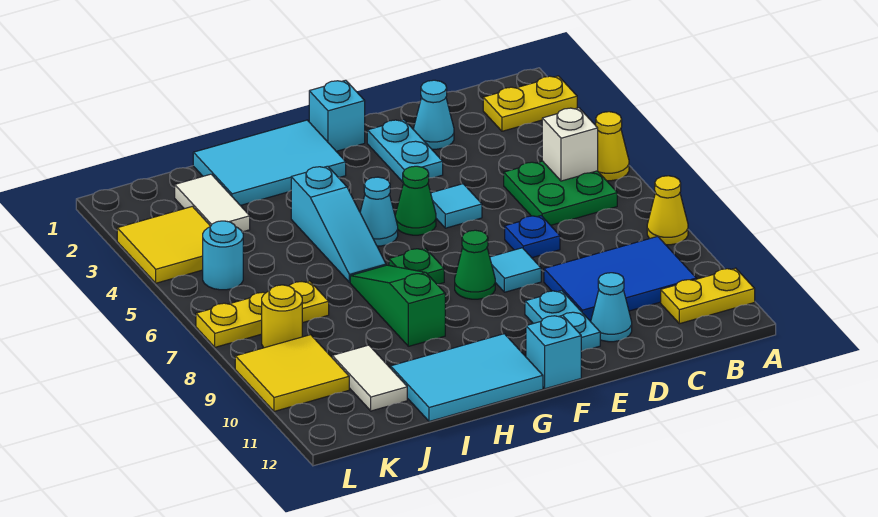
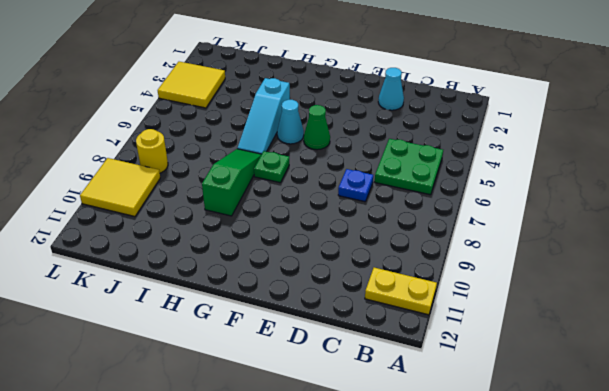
none -> yellow 1x2 plate [483,76,577,131]
none -> yellow 1x1 cone [596,112,629,181]
none -> yellow 1x1 cone [647,176,688,245]
none -> blue 2x3 tile [544,236,696,321]

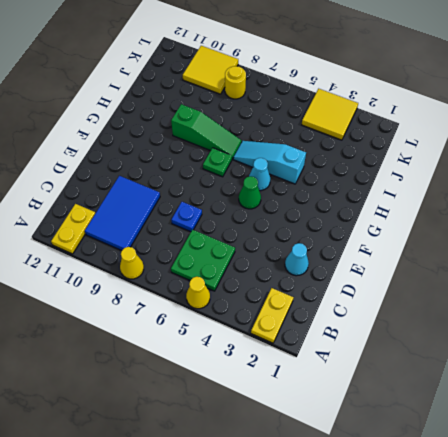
none -> cyan 1x1 cone [591,273,632,342]
none -> cyan 1x2 plate [367,120,443,182]
none -> cyan 1x1 tile [431,184,482,228]
none -> cyan 1x1 tile [490,248,541,292]

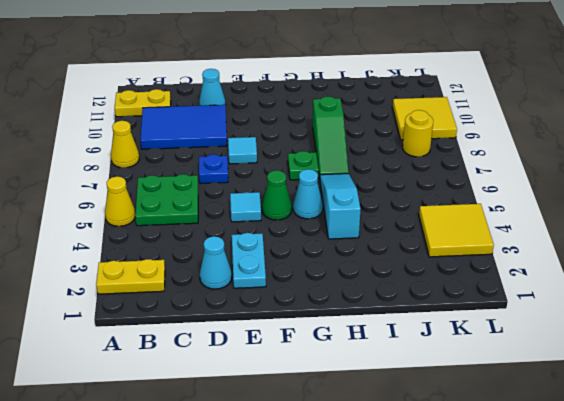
none -> cyan 1x2 plate [525,291,600,351]
none -> cyan 1x1 brick [309,80,365,151]
none -> green 1x1 cone [455,230,495,299]
none -> cyan 1x1 brick [526,315,581,389]

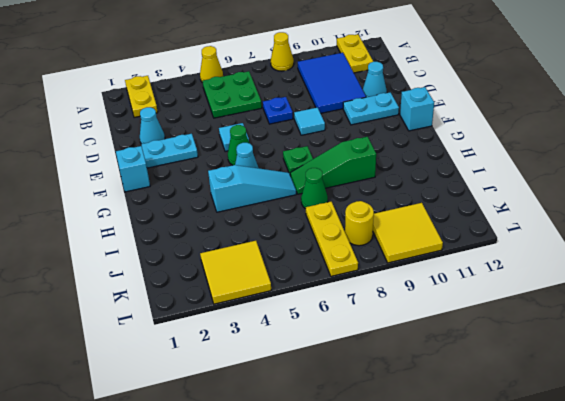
green 1x1 cone [301,168,328,209] -> green 1x1 cone moved to [455,230,495,299]
none -> cyan 2x3 tile [193,120,346,206]
none -> cyan 2x3 tile [391,334,543,421]
none -> white 1x2 tile [175,174,250,232]
none -> white 1x2 tile [332,345,407,411]

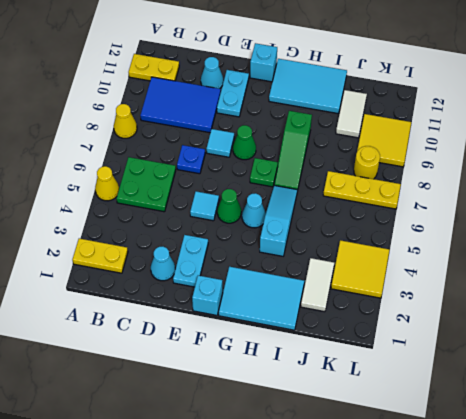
none -> cyan 1x1 round brick [203,221,243,290]
none -> white 1x1 brick [542,108,598,181]

